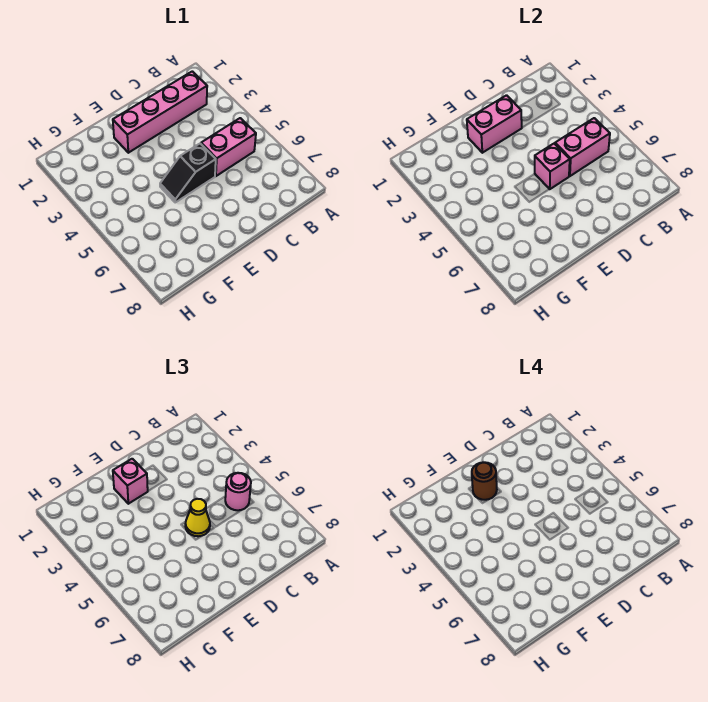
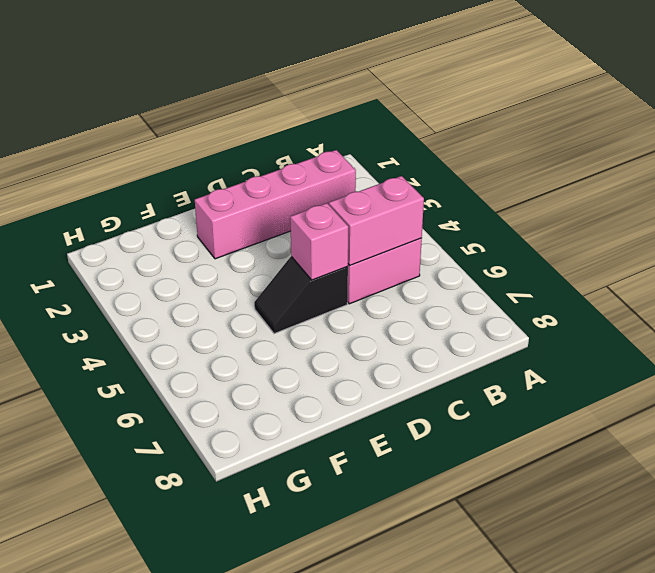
none -> pink 1x2 brick [467,95,522,153]
none -> pink 1x1 round brick [225,473,251,510]

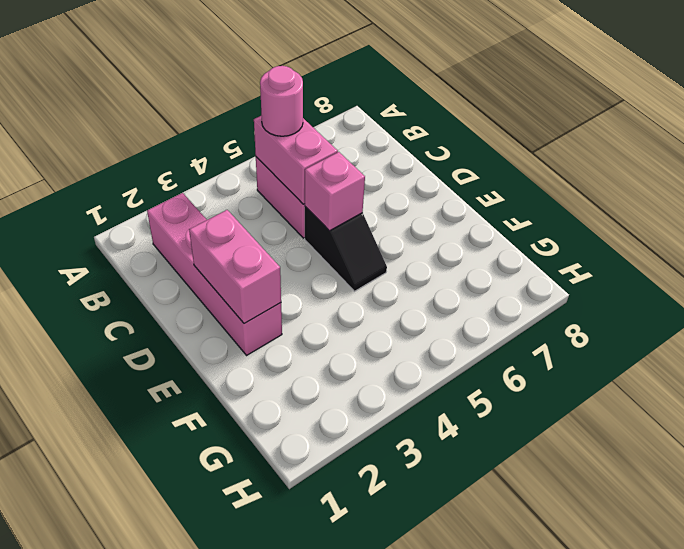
none -> yellow 1x1 cone [185,499,210,536]
none -> pink 1x1 brick [113,459,148,504]

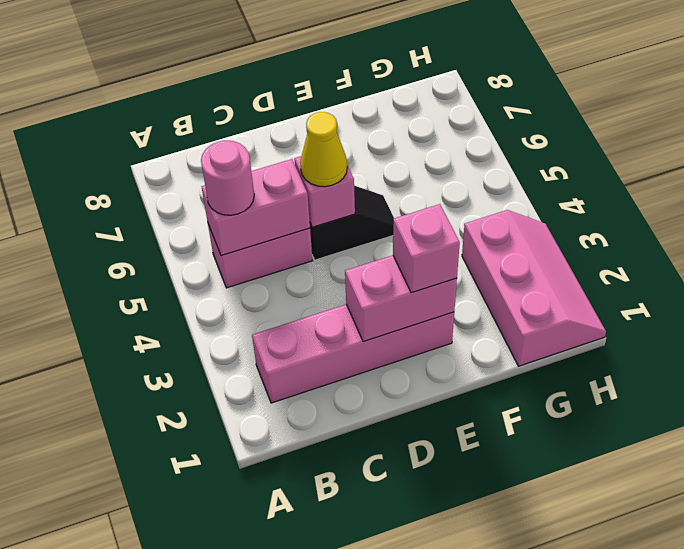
pink 2x3 slope [462,210,606,366] -> none
none -> brown 1x1 round brick [472,462,497,500]

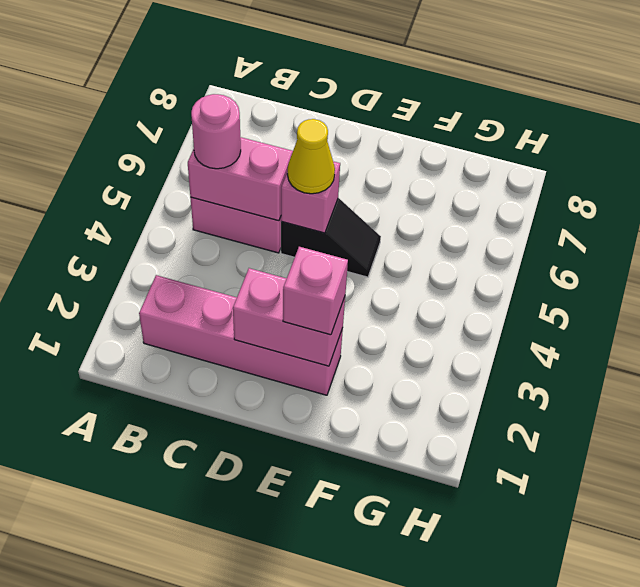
none -> brown 1x1 round brick [472,462,497,500]

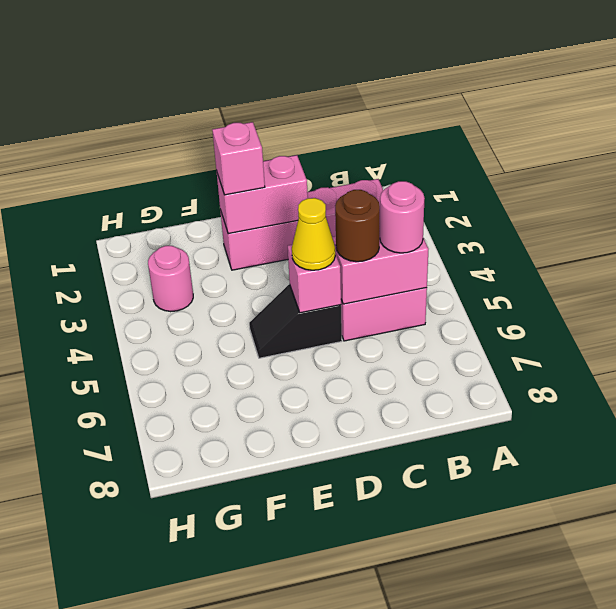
brown 1x1 round brick [335,190,380,262] -> brown 1x1 round brick moved to [472,462,497,500]
pink 1x1 round brick [148,246,193,312] -> none

